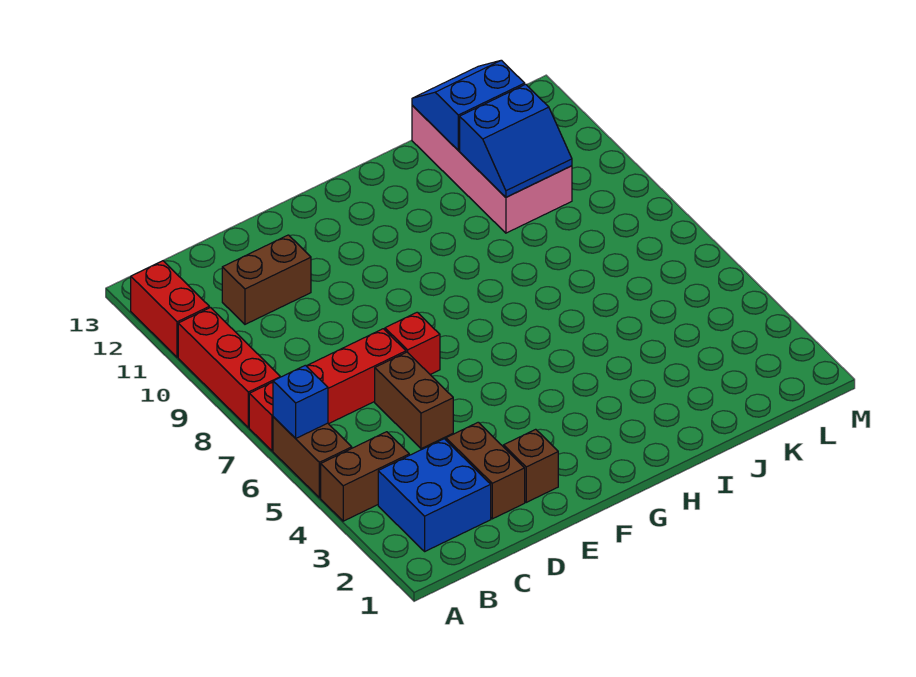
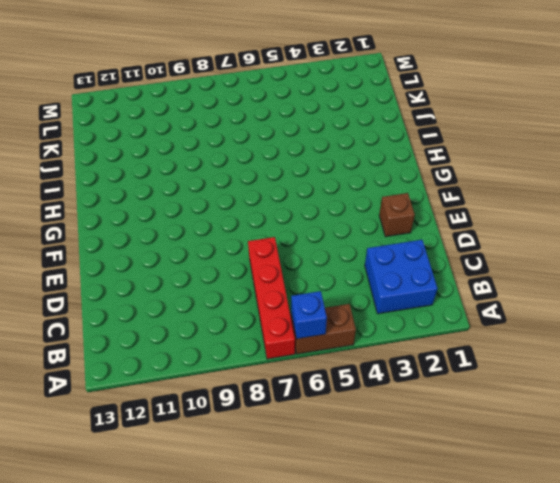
none -> brown 1x2 brick [321,432,409,521]
none -> red 1x3 brick [178,308,280,427]
none -> red 1x2 brick [131,261,209,357]

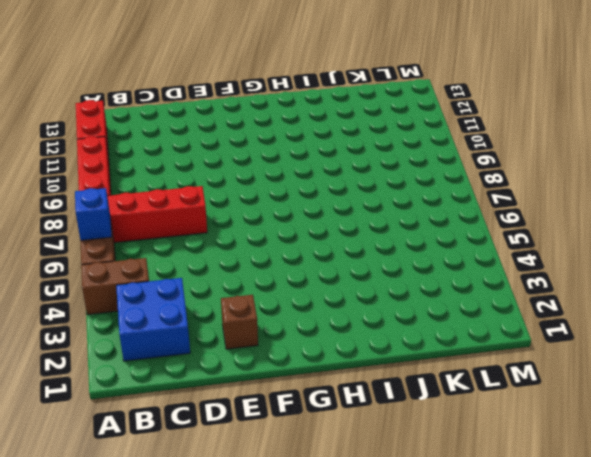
none -> brown 1x2 brick [222,235,311,324]
none -> brown 1x2 brick [446,422,525,519]
none -> brown 1x2 brick [375,352,453,449]

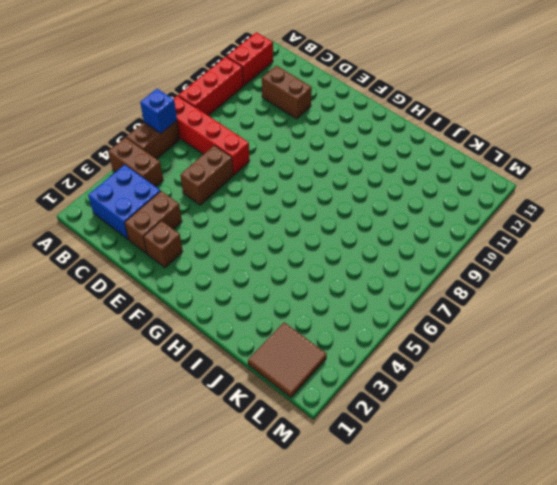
brown 2x2 tile [248,322,327,398] -> none
none -> red 1x1 brick [385,312,440,374]
none -> pink 2x4 brick [412,106,572,233]
none -> blue 2x2 slope [460,84,572,197]

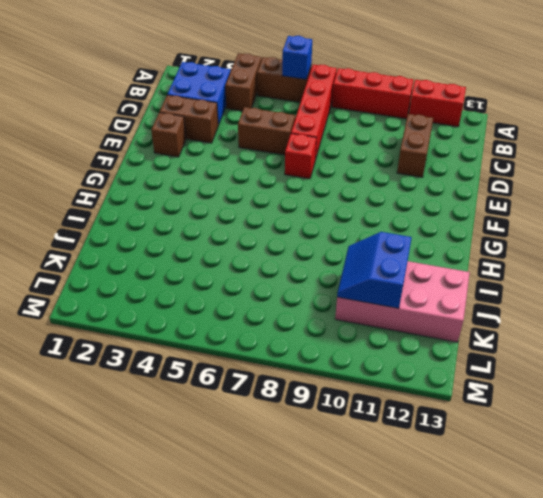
none -> blue 2x2 slope [412,60,525,150]

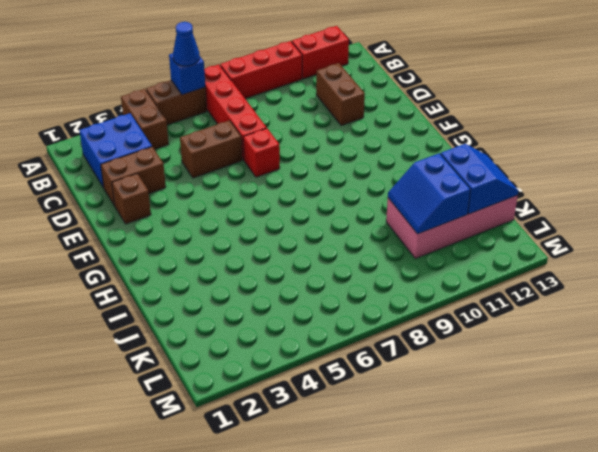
blue 1x1 cone [173,22,199,66] -> none

